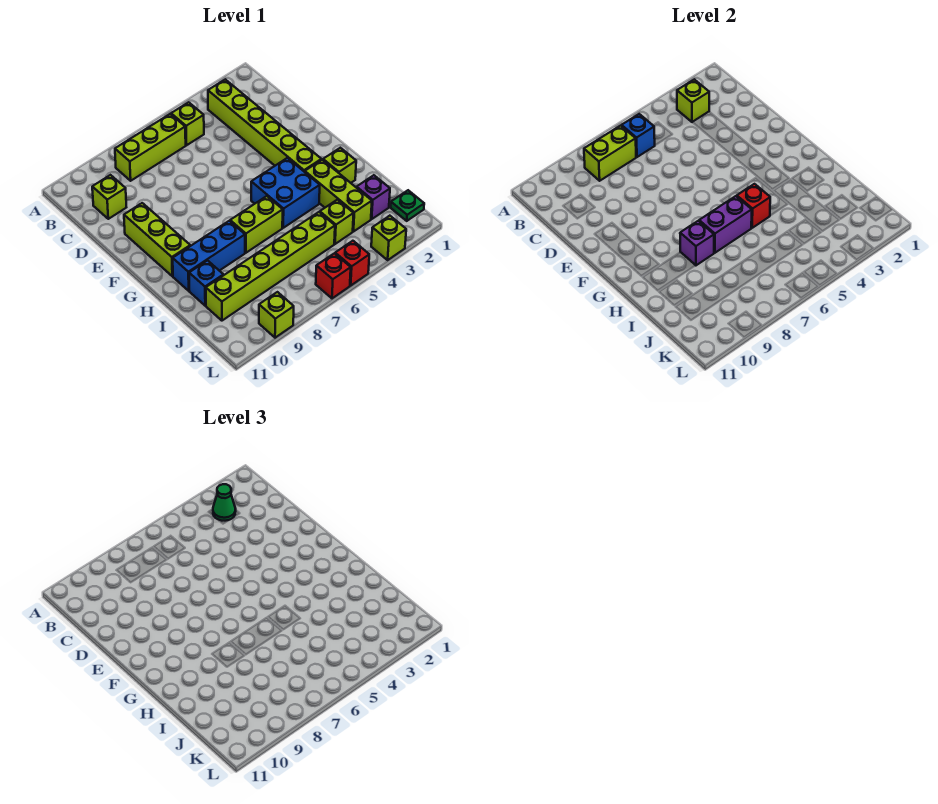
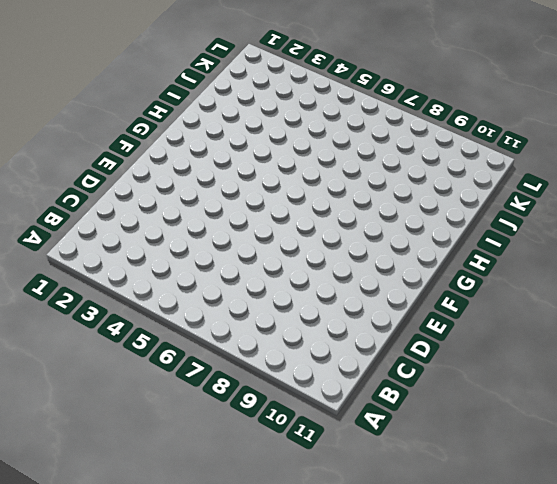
none -> lime 1x6 brick [208,79,321,172]
none -> lime 1x1 brick [171,102,204,145]
none -> lime 1x3 brick [115,114,186,181]

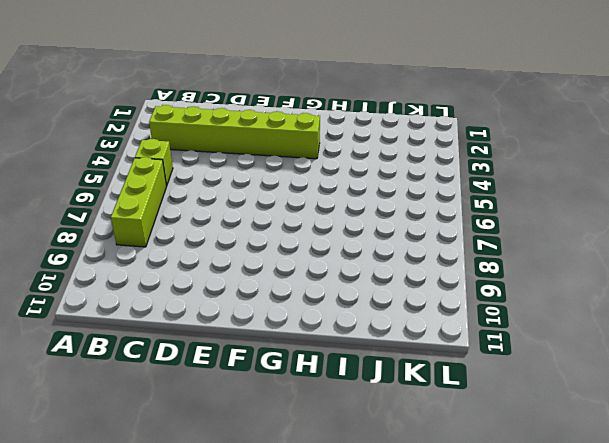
none -> lime 1x1 brick [92,175,126,219]
none -> lime 1x3 brick [124,203,190,276]
none -> blue 2x2 brick [251,158,320,228]

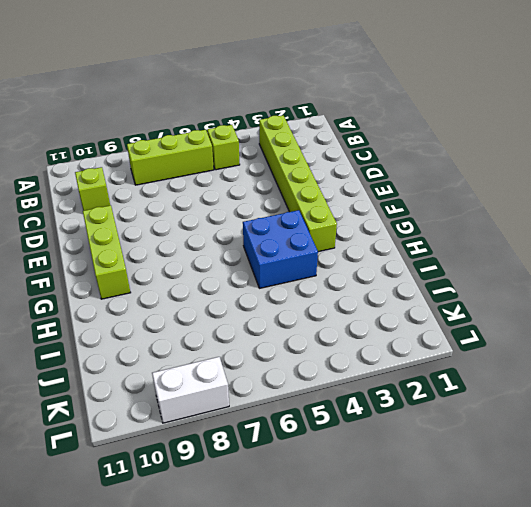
white 1x2 brick [152,357,229,423] -> lime 1x1 brick [259,292,294,338]
none -> lime 1x1 brick [323,148,356,183]
none -> lime 1x3 brick [305,160,372,232]
none -> lime 1x2 brick [230,196,283,253]

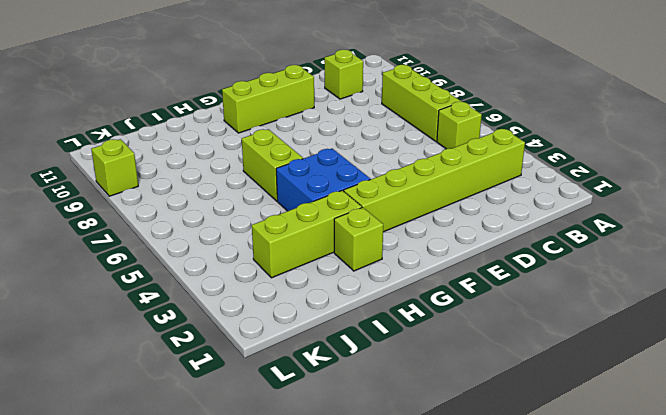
none -> blue 1x3 brick [173,221,245,291]
none -> blue 1x1 brick [189,261,223,306]
none -> purple 1x1 brick [357,175,390,219]

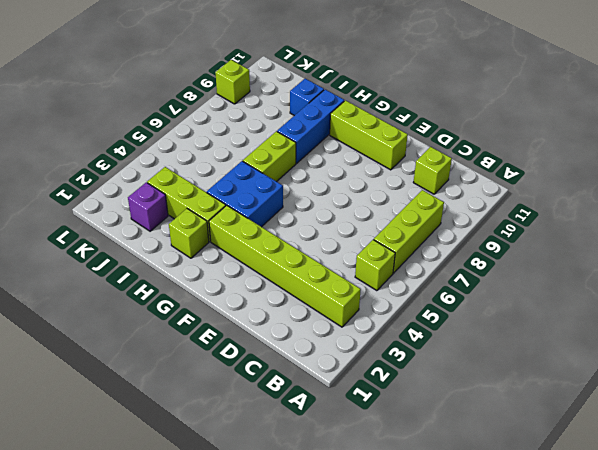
none -> lime 1x1 brick [320,200,354,244]
none -> lime 1x6 brick [206,212,335,321]
none -> green 1x1 plate [391,190,424,221]

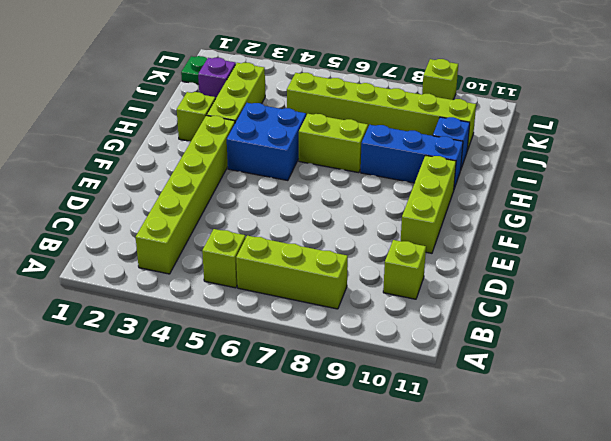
none -> lime 1x1 brick [320,200,354,244]
none -> lime 1x1 brick [371,216,406,260]
none -> red 1x1 brick [335,241,369,285]

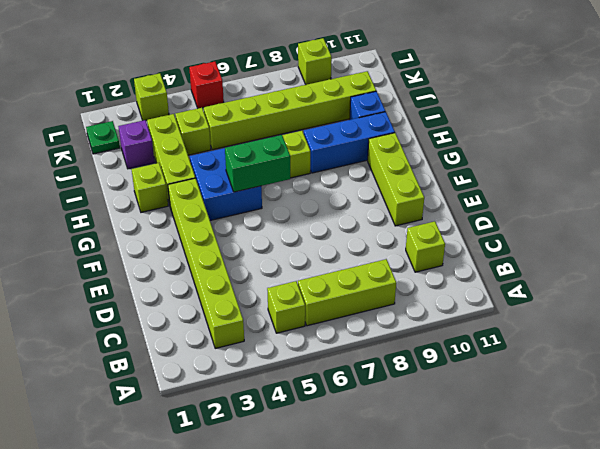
green 1x2 brick [225,135,290,192] -> none
none -> red 1x1 brick [316,253,351,298]
none -> lime 1x1 brick [677,79,709,122]
none -> blue 1x1 brick [622,114,655,157]

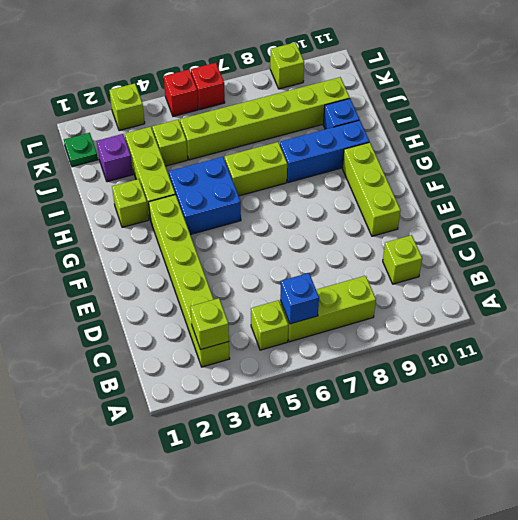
none -> lime 1x2 brick [584,126,636,181]
none -> red 1x1 brick [737,184,770,228]
none -> purple 1x2 brick [699,196,752,253]

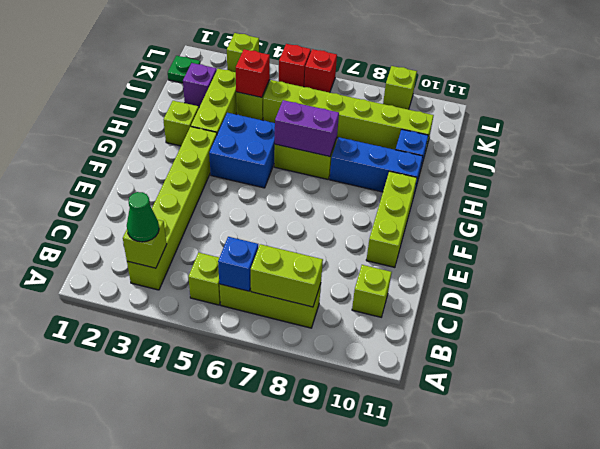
red 1x1 brick [236,49,270,97] -> red 1x1 brick moved to [737,184,770,228]
none -> purple 1x1 brick [680,221,714,265]

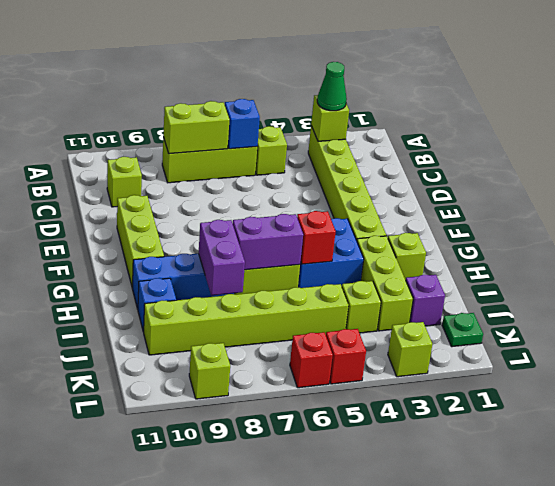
purple 1x2 brick [199,220,245,295] -> purple 1x1 brick [680,221,714,265]

